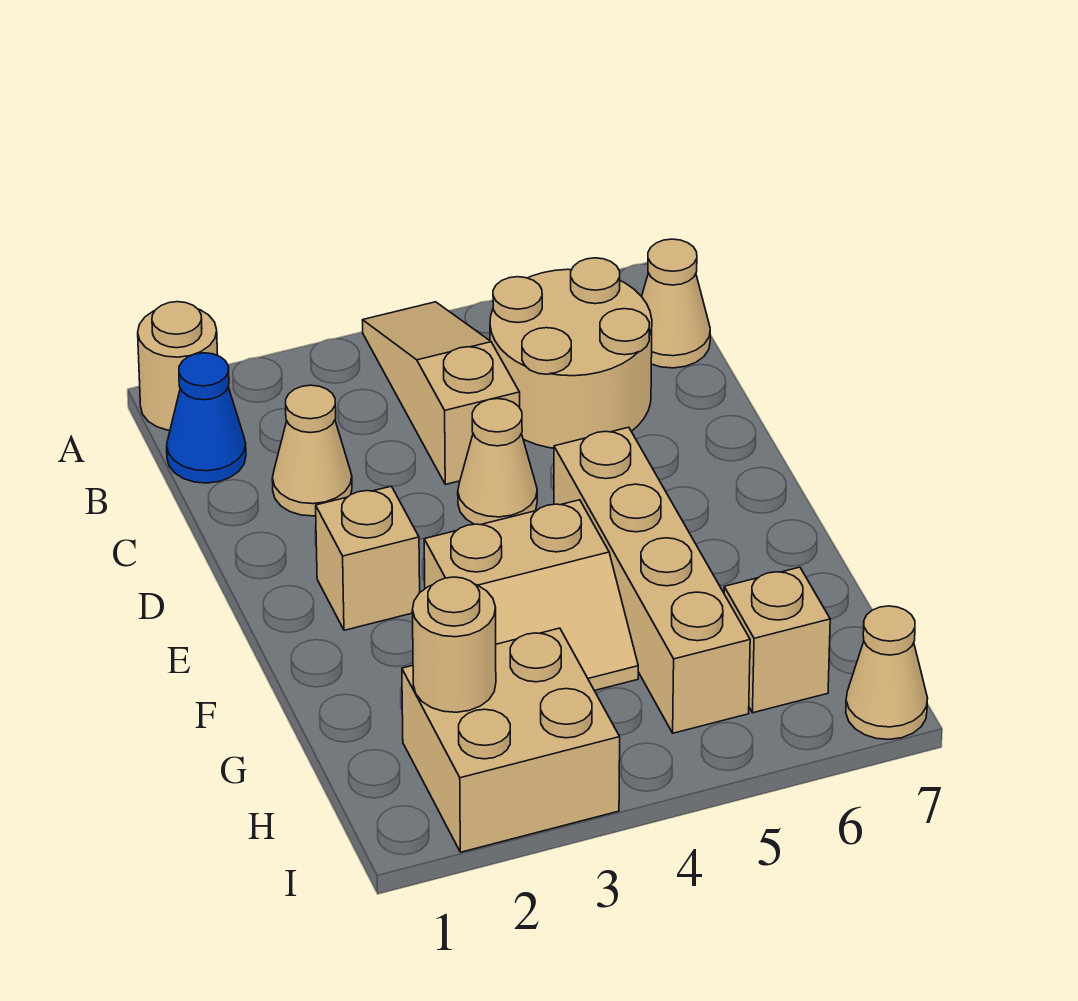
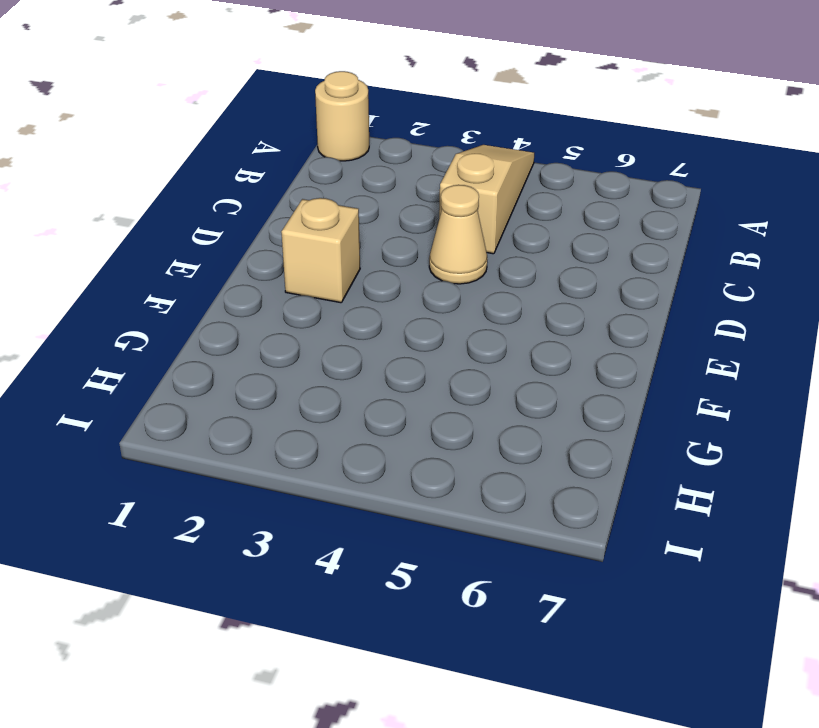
none -> blue 1x1 cone [167,353,246,483]
none -> tan 2x2 round brick [490,258,652,448]
none -> tan 1x1 cone [642,239,710,368]

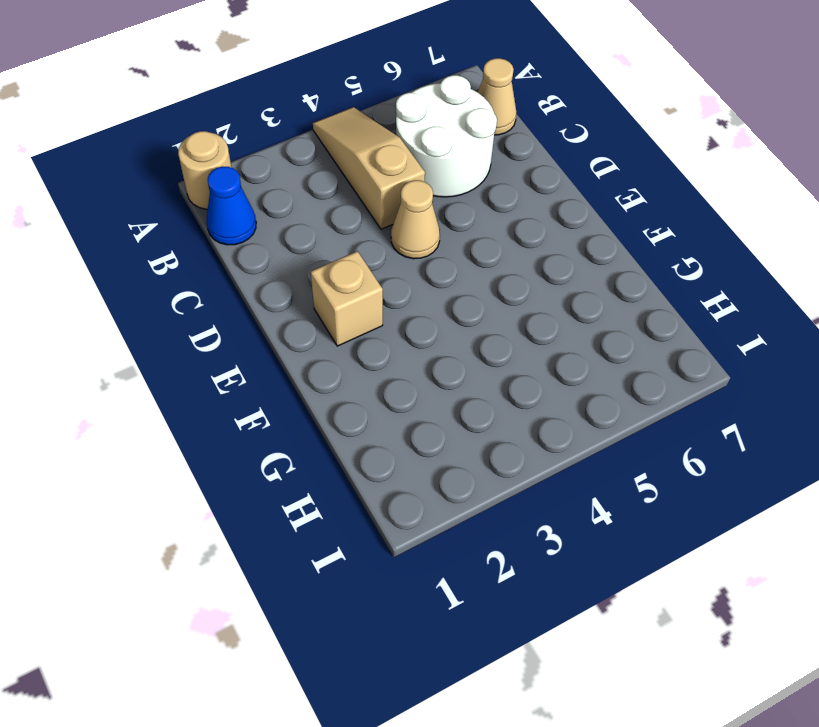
white 2x2 round brick [396,75,497,197] -> tan 2x2 round brick [490,258,652,448]
none -> tan 1x1 cone [272,385,352,516]
none -> tan 1x4 brick [554,427,750,733]
none -> tan 2x2 slope [424,500,638,691]

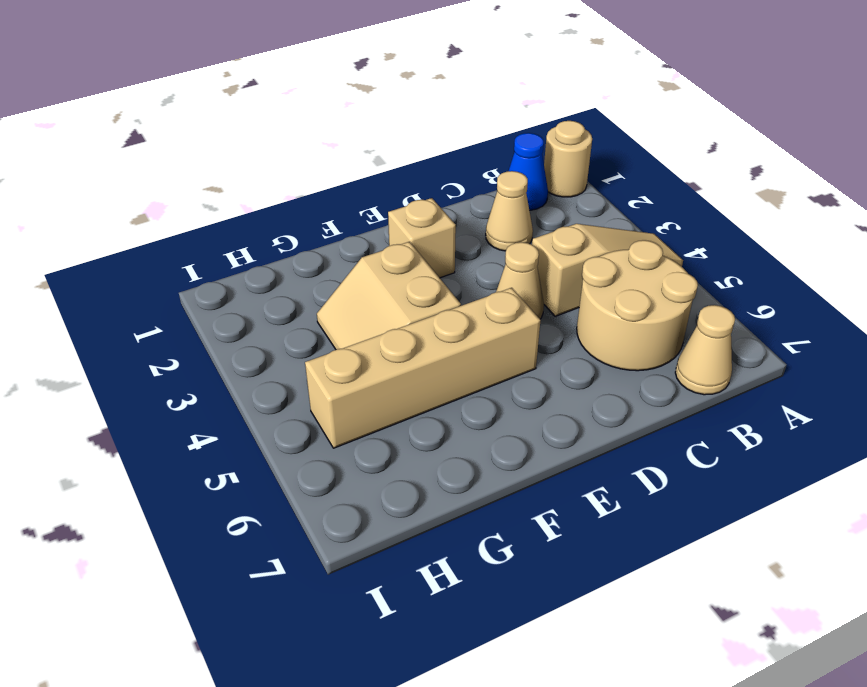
none -> tan 2x2 brick [402,628,620,852]
none -> tan 1x1 brick [724,567,830,713]
none -> tan 1x1 cone [846,606,928,739]

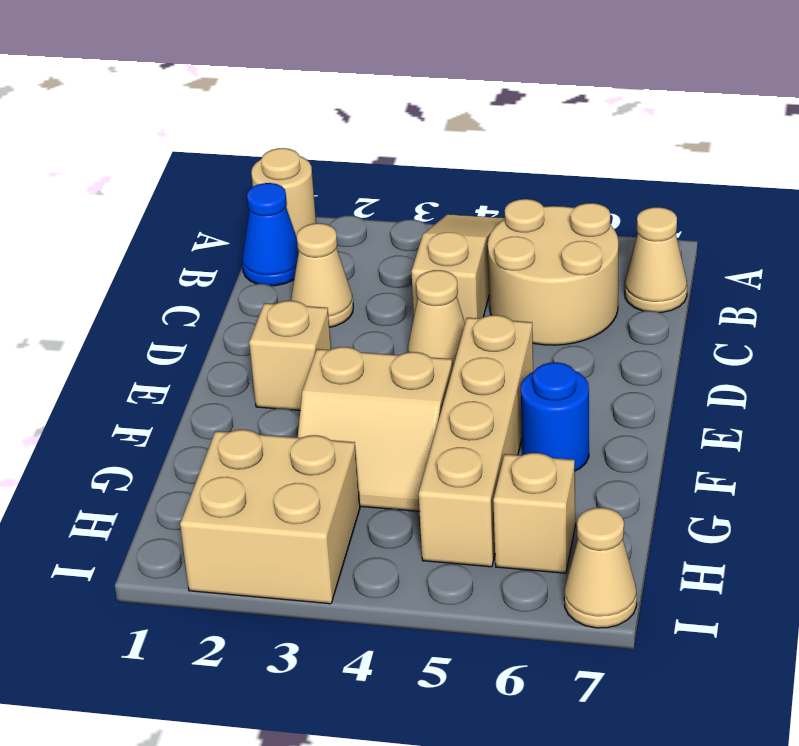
blue 1x1 round brick [521,362,589,471] -> none
none -> tan 1x1 round brick [412,577,496,712]

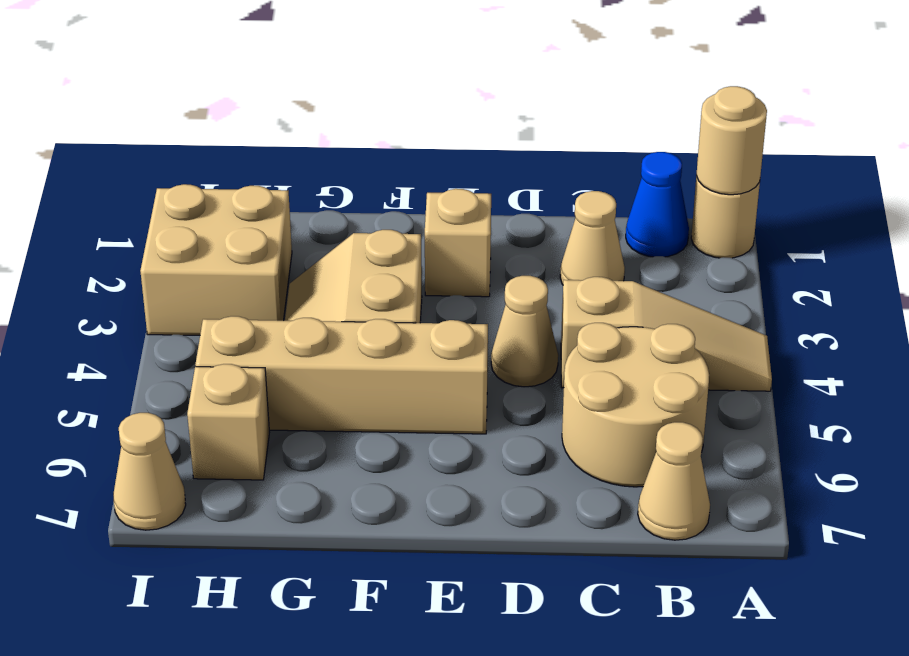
tan 1x1 round brick [696,86,767,195] -> tan 1x1 round brick moved to [412,577,496,712]

